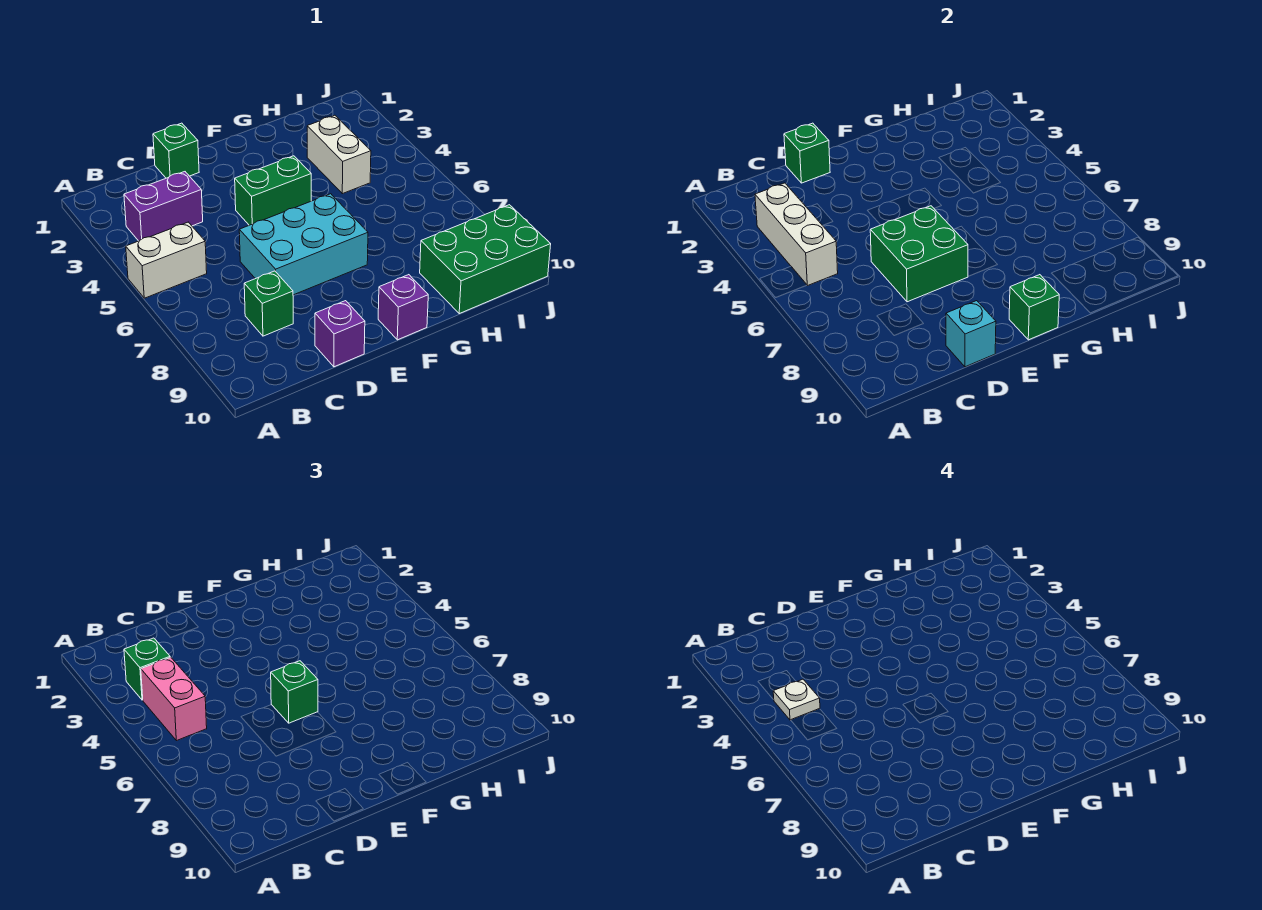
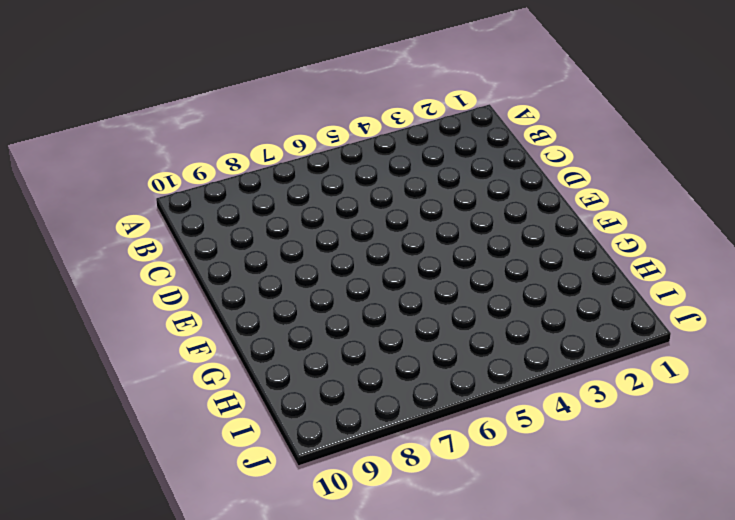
none -> white 1x2 brick [126,222,207,298]
none -> purple 1x2 brick [124,172,203,241]
none -> green 1x1 brick [244,271,293,336]

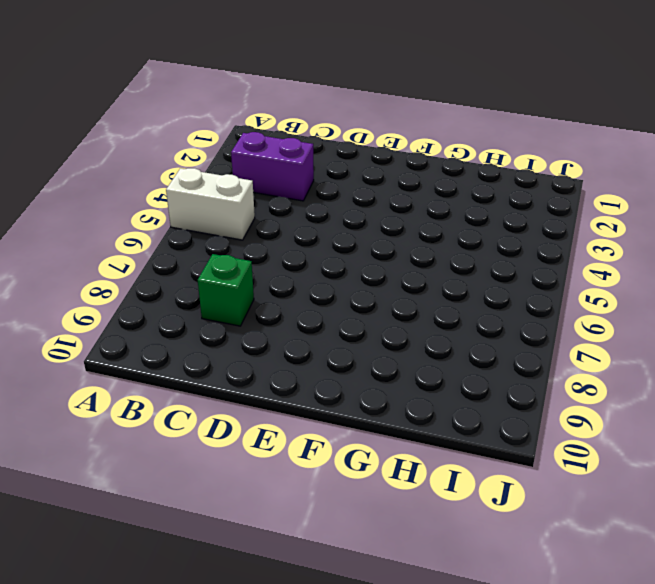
none -> green 1x1 brick [153,123,199,178]
none -> cyan 2x3 brick [239,194,368,295]
none -> purple 1x1 brick [315,301,365,367]

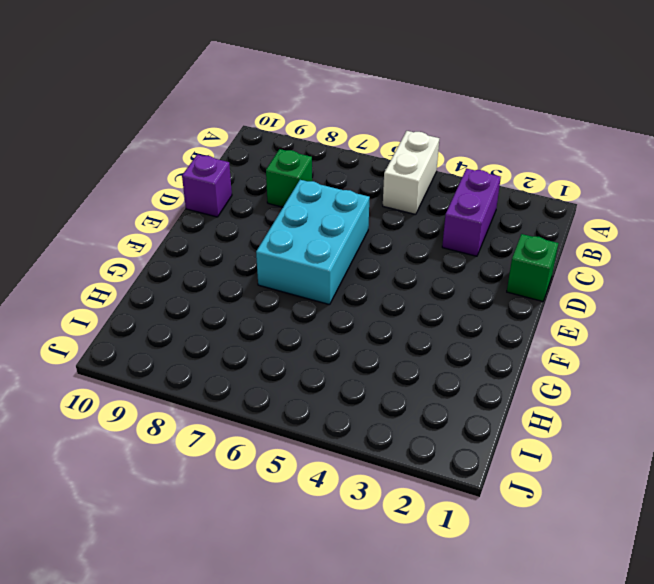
none -> green 1x2 brick [235,156,311,225]
none -> purple 1x1 brick [378,275,428,340]
none -> white 1x2 brick [307,115,371,194]

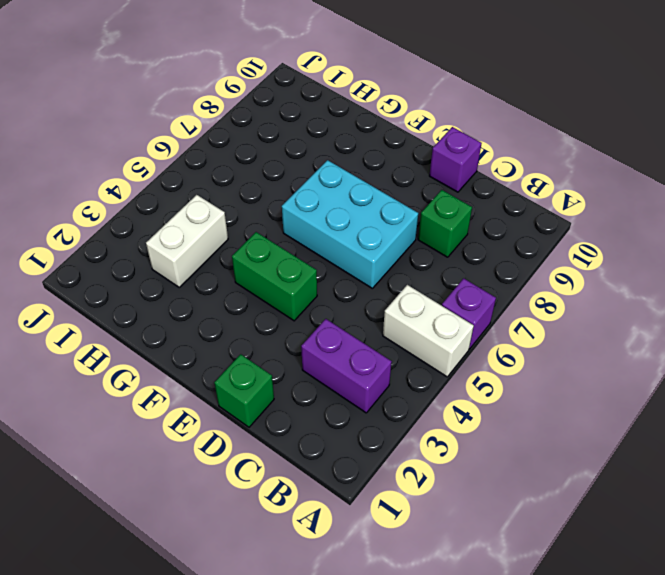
purple 1x1 brick [442,278,496,349] -> purple 1x1 brick moved to [378,275,428,340]
none -> green 2x3 brick [420,205,551,314]
none -> white 1x3 brick [755,183,838,286]
none -> green 1x1 brick [784,123,830,183]

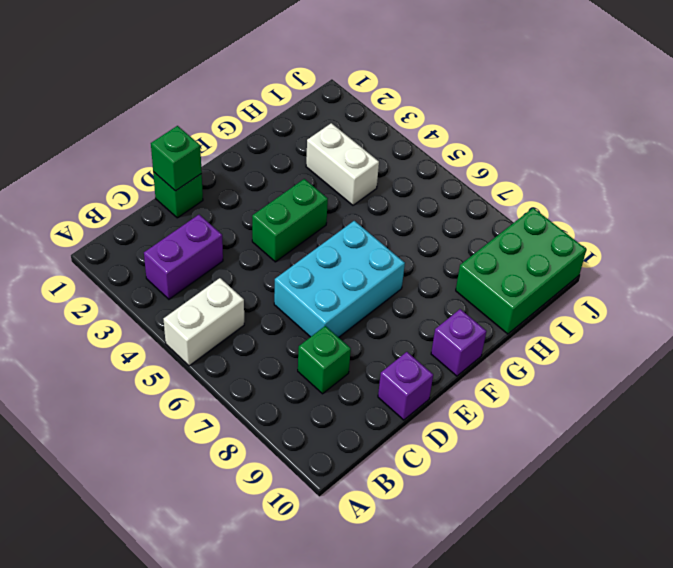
none -> white 1x3 brick [755,183,838,286]
none -> green 2x2 brick [870,206,968,302]
none -> cyan 1x1 brick [946,301,996,367]

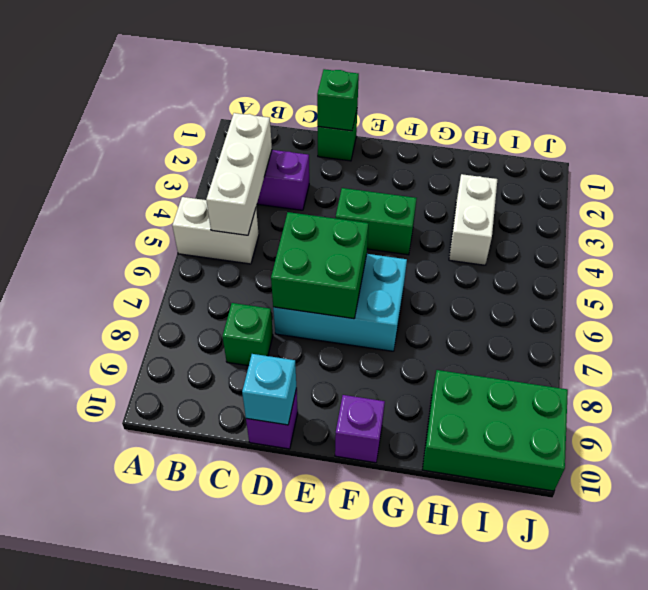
none -> green 1x1 brick [1009,275,1059,340]
none -> green 1x1 brick [124,638,170,700]
none -> pink 1x2 brick [141,657,207,741]

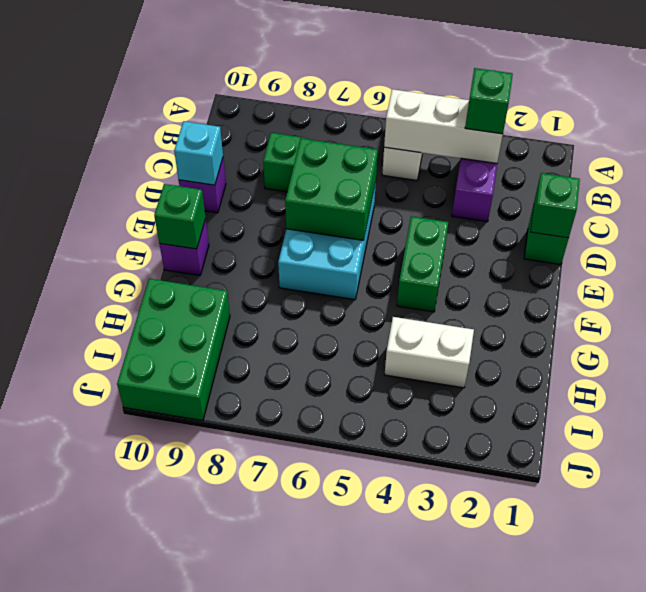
none -> pink 1x2 brick [141,657,207,741]
none -> green 1x1 brick [271,661,318,723]
none -> white 1x1 plate [773,679,820,720]

